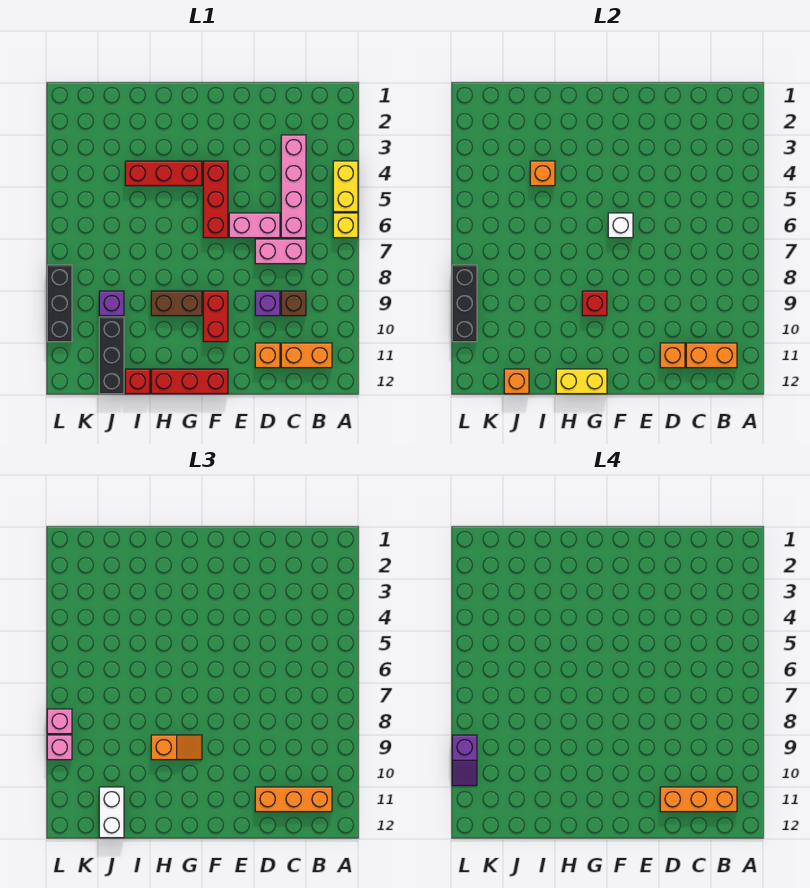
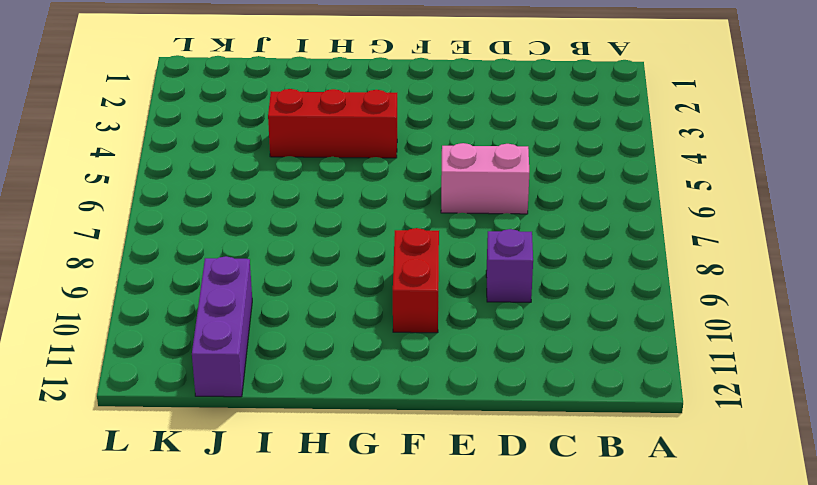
purple 1x3 brick [192,256,252,397] -> black 1x3 brick [99,317,124,394]
none -> yellow 1x2 brick [333,161,358,212]
none -> yellow 1x1 brick [333,213,358,238]
none -> orange 1x2 brick [281,343,332,368]
none -> pink 1x4 brick [281,135,306,238]

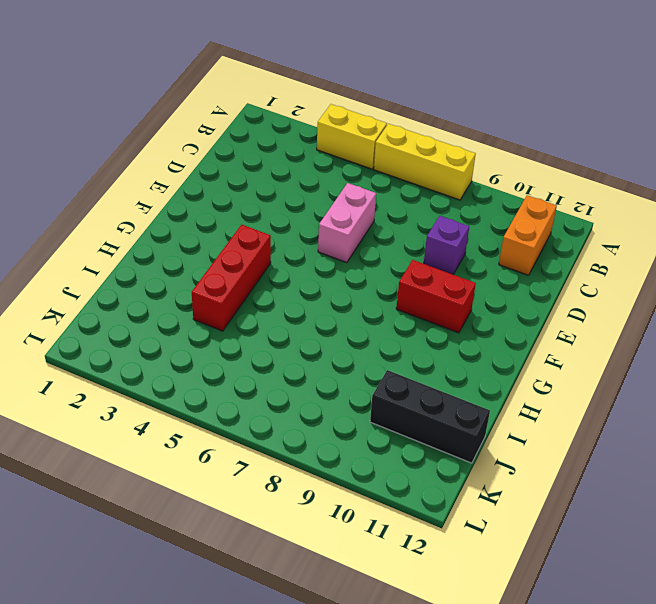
yellow 1x3 brick [374,124,476,200] -> yellow 1x1 brick [333,213,358,238]
none -> pink 1x4 brick [281,135,306,238]
none -> pink 1x2 brick [255,239,306,264]
none -> brown 1x1 brick [281,291,306,316]
none -> orange 1x1 brick [255,343,280,368]

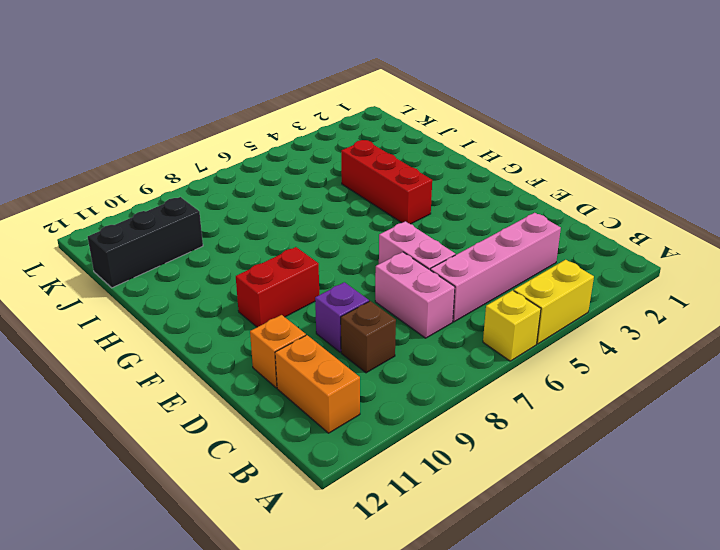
none -> red 1x3 brick [203,161,228,238]
none -> red 1x3 brick [151,369,228,394]
none -> brown 1x2 brick [151,291,202,316]
none -> red 1x1 brick [125,369,150,394]

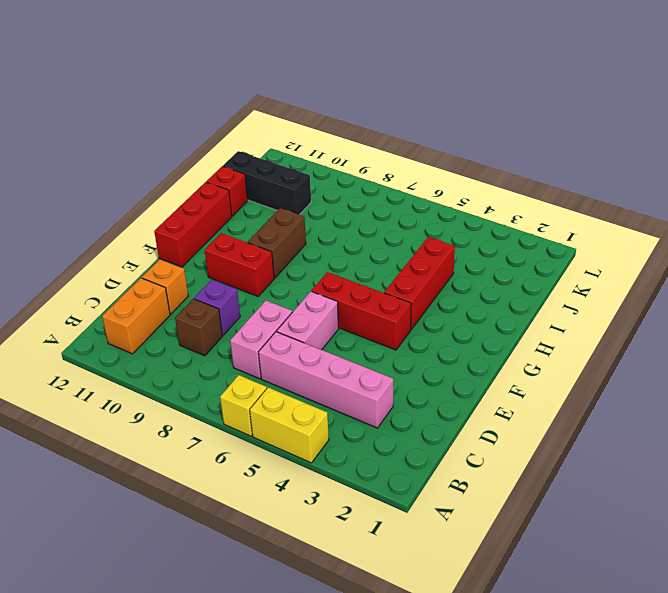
none -> purple 1x1 brick [99,291,124,316]
none -> black 1x3 brick [47,265,72,342]
none -> orange 1x2 brick [686,343,737,368]
none -> orange 1x1 brick [660,343,685,368]

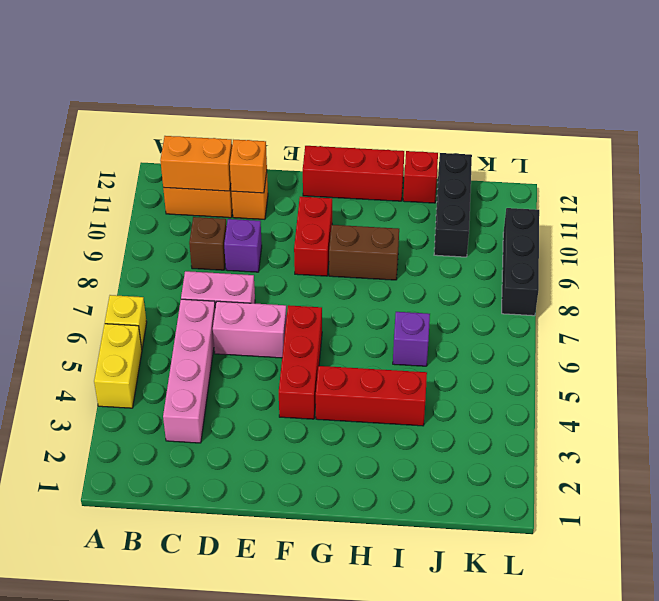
purple 1x1 brick [393,312,430,366] -> purple 1x1 brick moved to [99,291,124,316]
none -> white 1x1 brick [608,213,633,238]
none -> red 1x1 brick [582,291,607,316]
none -> yellow 1x2 brick [556,369,607,394]
none -> orange 1x1 brick [530,161,555,186]

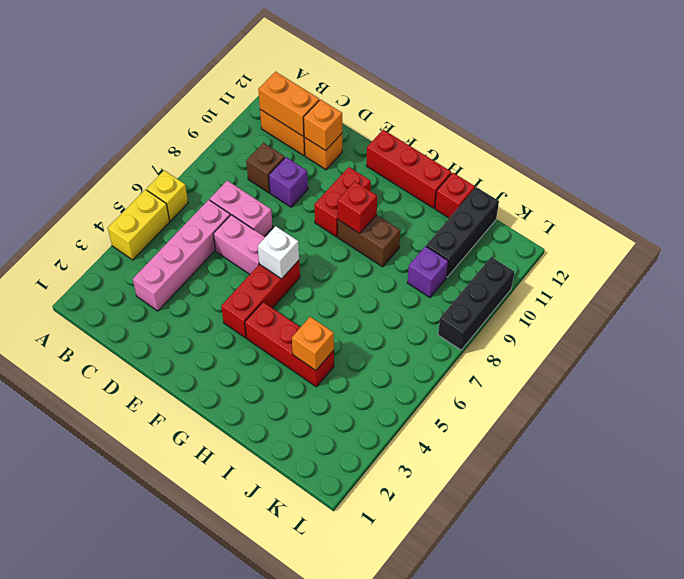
none -> yellow 1x2 brick [556,369,607,394]
none -> orange 1x1 brick [504,369,529,394]
none -> black 1x3 brick [452,265,477,342]
none -> orange 1x3 brick [255,787,332,812]

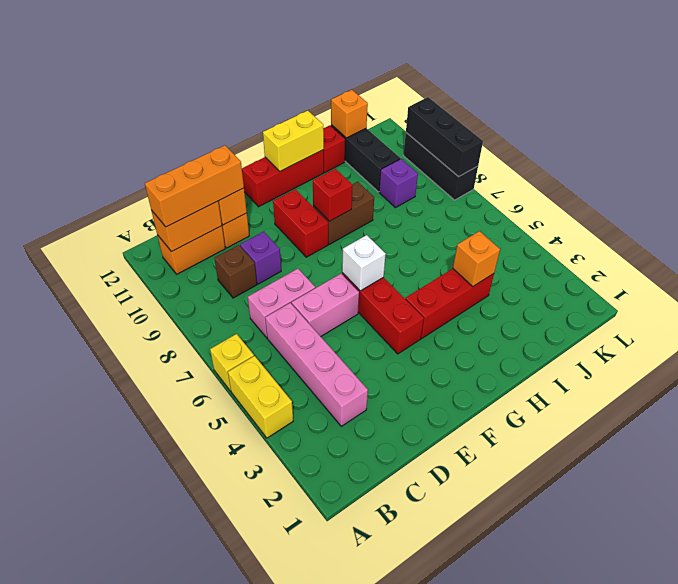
none -> orange 1x2 slope [151,735,202,760]
none -> white 1x2 brick [99,787,124,838]
none -> pink 1x1 brick [47,709,72,734]
none -> pink 1x1 brick [47,735,72,760]

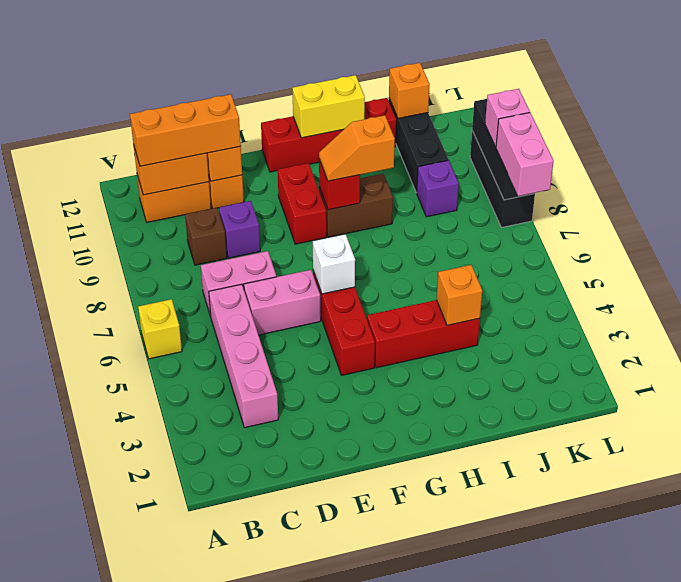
pink 1x2 brick [496,113,554,196] -> pink 1x1 brick [47,709,72,734]
none -> yellow 1x2 brick [333,161,358,212]
none -> white 1x2 brick [99,787,124,838]
none -> orange 1x3 brick [660,787,737,812]
none -> purple 1x2 slope [452,735,477,786]

